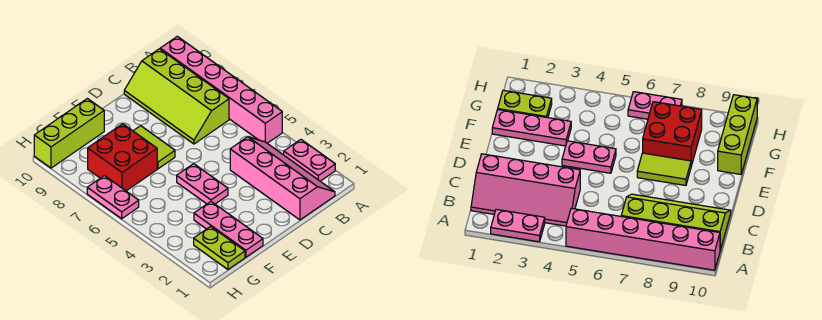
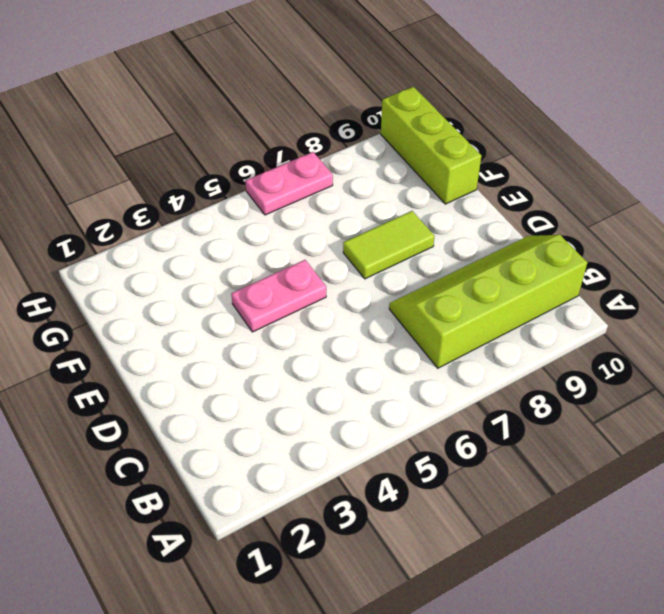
none -> pink 1x2 plate [284,140,335,181]
none -> pink 1x6 brick [160,36,282,143]

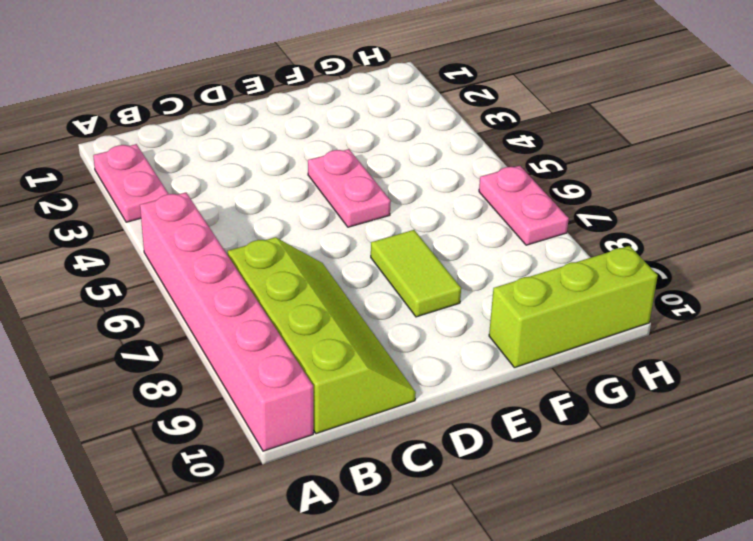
none -> pink 2x4 slope [230,137,335,220]
none -> pink 1x3 plate [194,202,263,257]

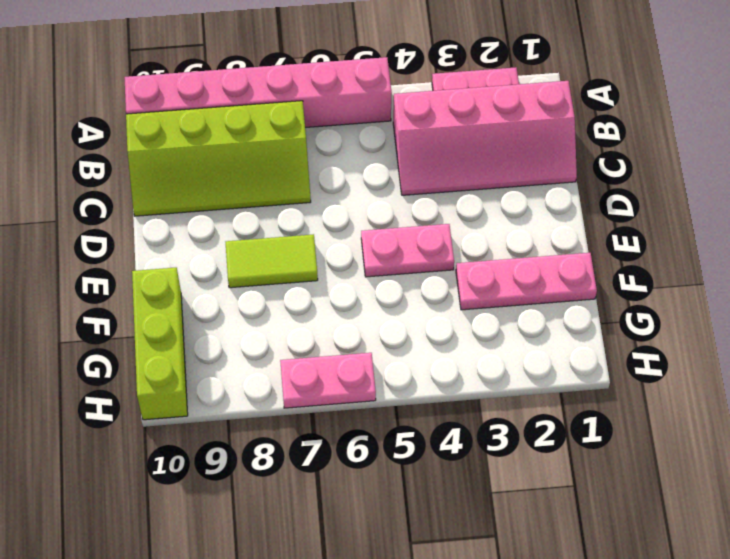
pink 2x4 slope [393,81,577,195] -> pink 2x4 slope turned to [230,137,335,220]
none -> red 2x2 brick [88,124,157,191]
none -> lime 1x2 plate [194,226,245,269]

